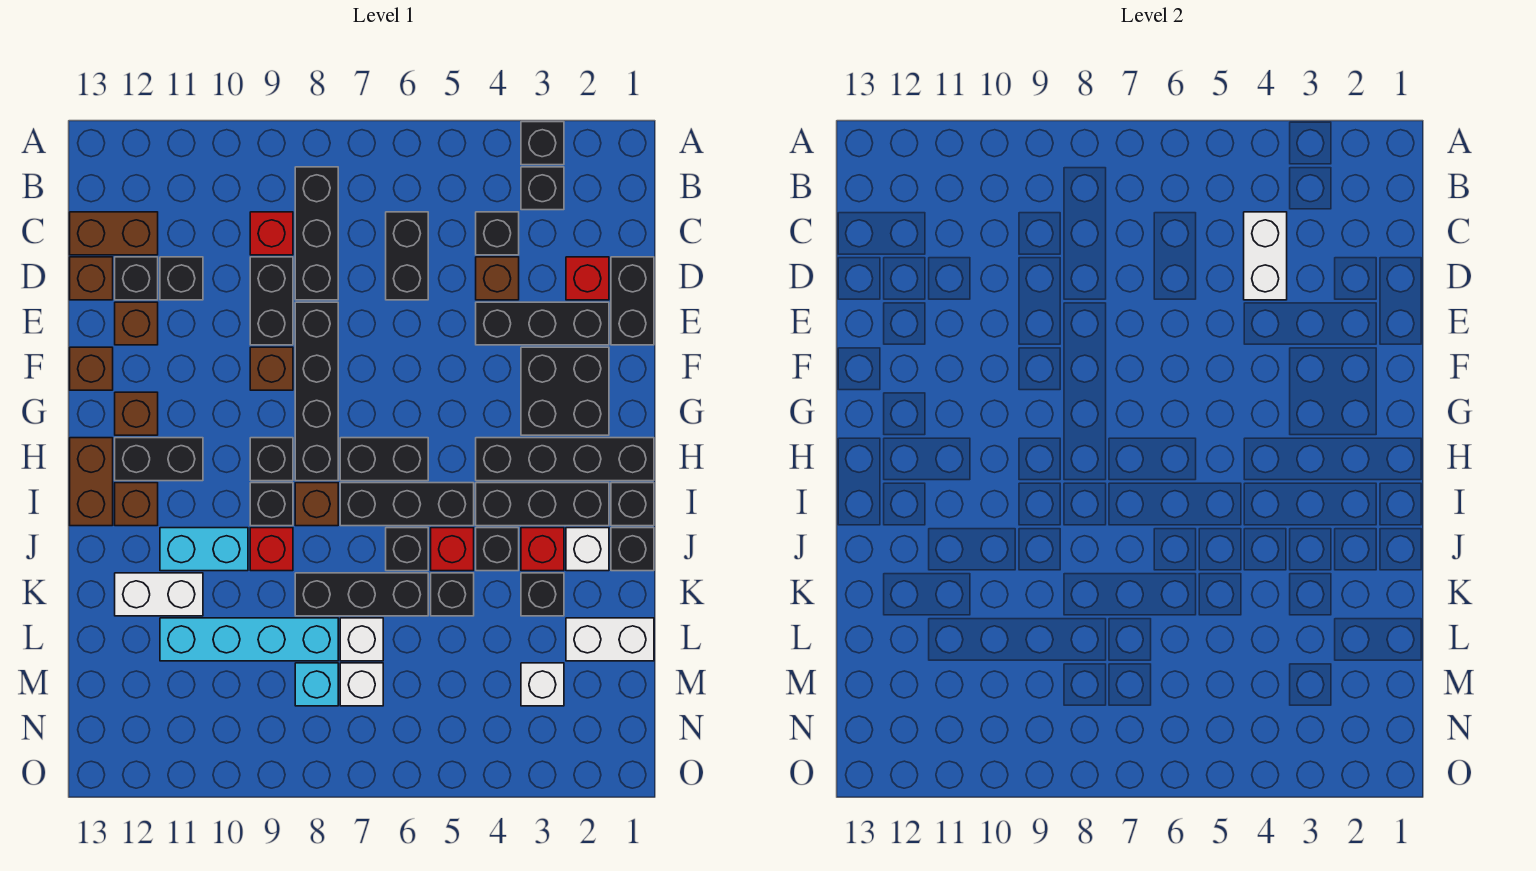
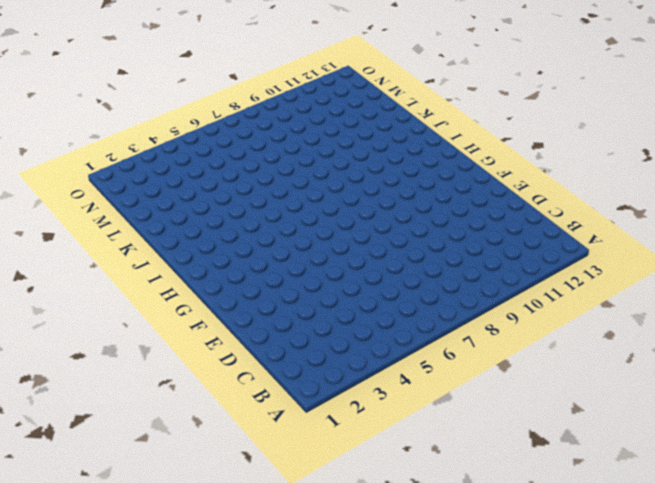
none -> black 1x1 brick [521,122,564,165]
none -> black 1x1 brick [521,167,564,210]
none -> black 1x3 brick [295,167,338,300]
none -> black 1x1 brick [476,212,519,255]

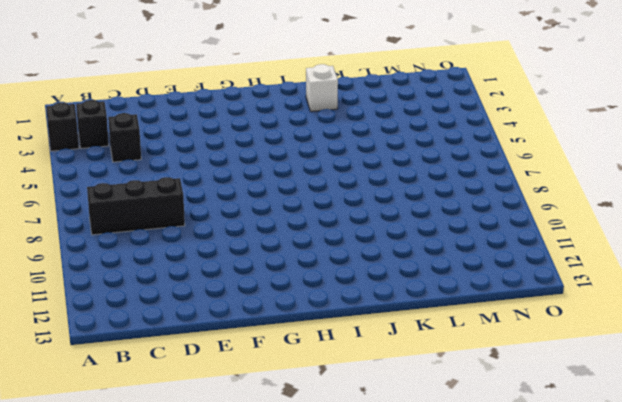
none -> black 1x2 brick [386,212,428,300]
none -> red 1x1 brick [250,212,293,255]
none -> brown 1x2 brick [70,212,158,255]
none -> black 1x2 brick [611,257,654,345]

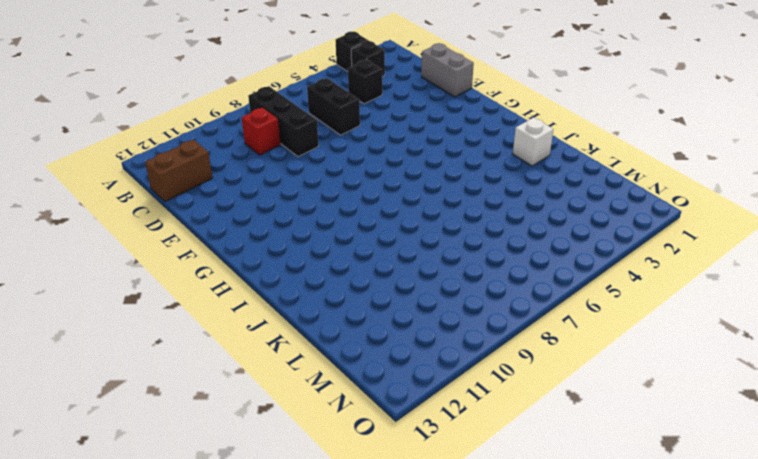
grey 1x2 brick [421,43,474,97] -> black 1x2 brick [611,257,654,345]
none -> red 1x1 brick [566,257,609,300]
none -> brown 1x1 brick [476,257,519,300]
none -> black 1x2 brick [250,257,293,345]
none -> black 1x1 brick [160,257,203,300]

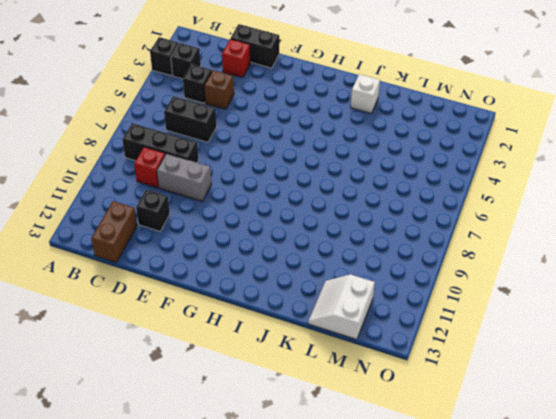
grey 1x2 brick [157,153,211,201] -> black 1x2 brick [250,257,293,345]
white 2x2 slope [308,275,375,340] -> none
none -> black 1x1 brick [115,257,158,300]
none -> brown 1x1 brick [70,257,113,300]
none -> black 1x3 brick [476,302,609,345]
none -> black 1x4 brick [295,302,338,481]

